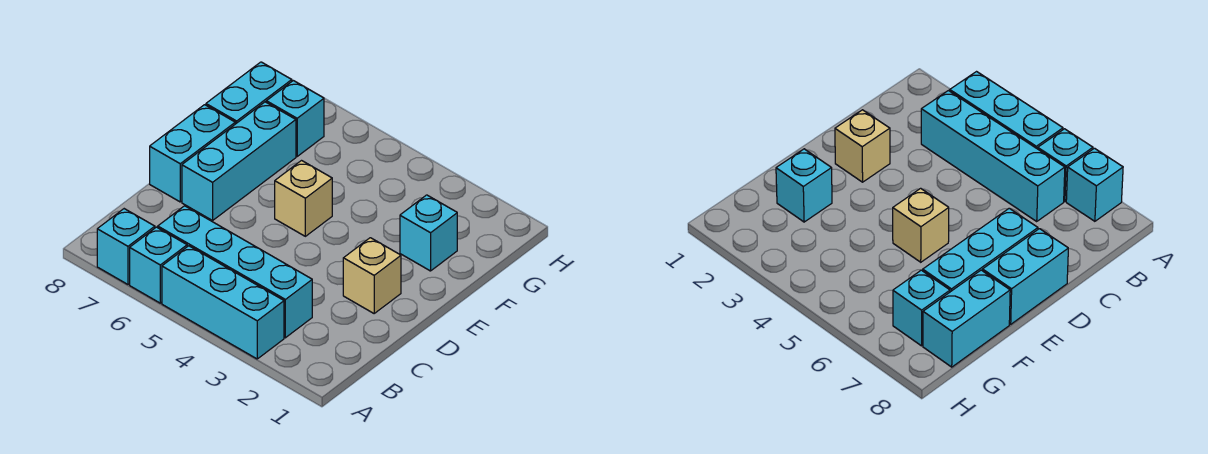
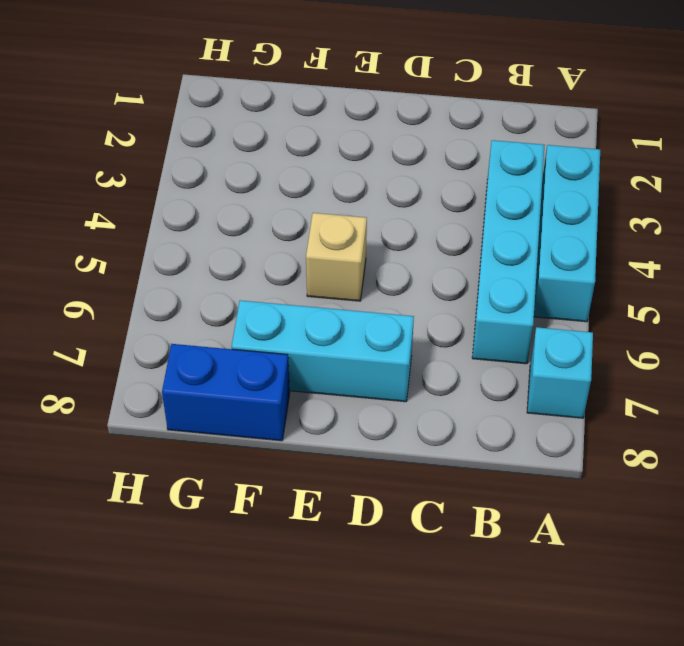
blue 1x2 brick [162,344,290,441] -> cyan 1x2 brick [206,62,292,124]
none -> cyan 1x1 brick [130,227,187,303]
none -> tan 1x1 brick [343,238,401,313]

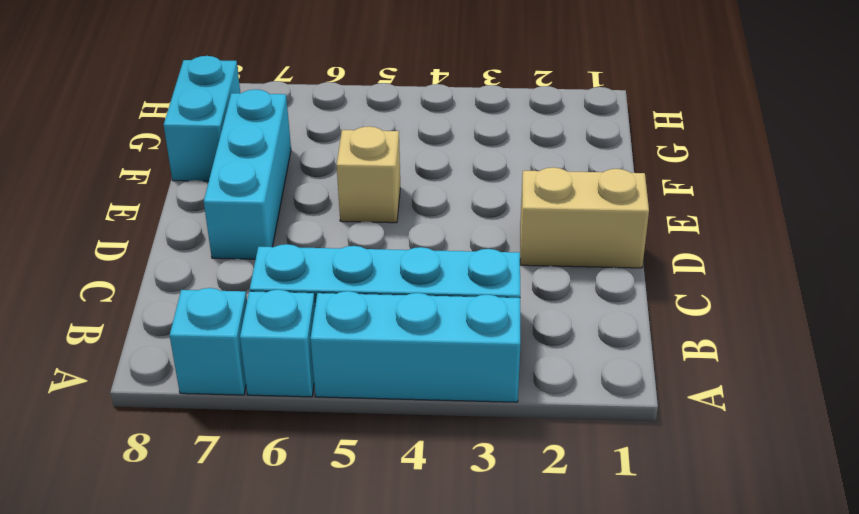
tan 1x2 brick [520,167,649,268] -> tan 1x1 brick [343,238,401,313]
none -> cyan 1x2 brick [150,105,235,202]
none -> cyan 1x1 brick [400,195,457,271]

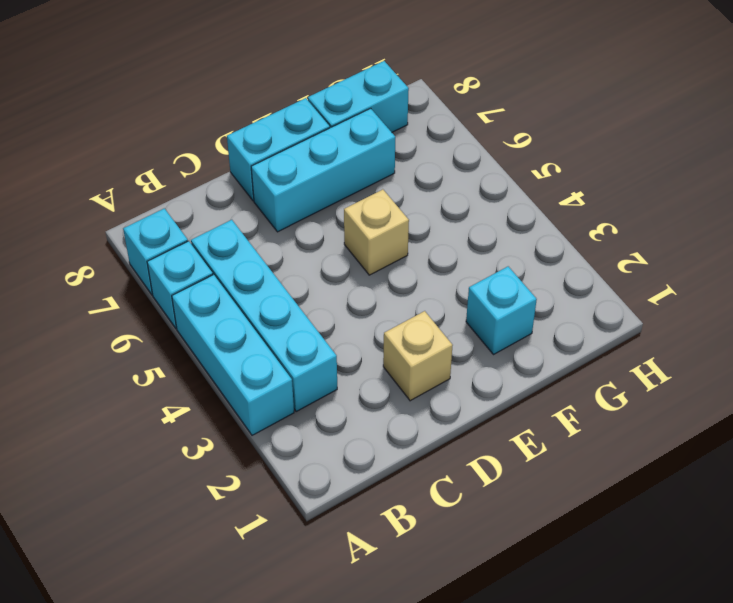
none -> cyan 1x1 brick [266,81,324,156]

